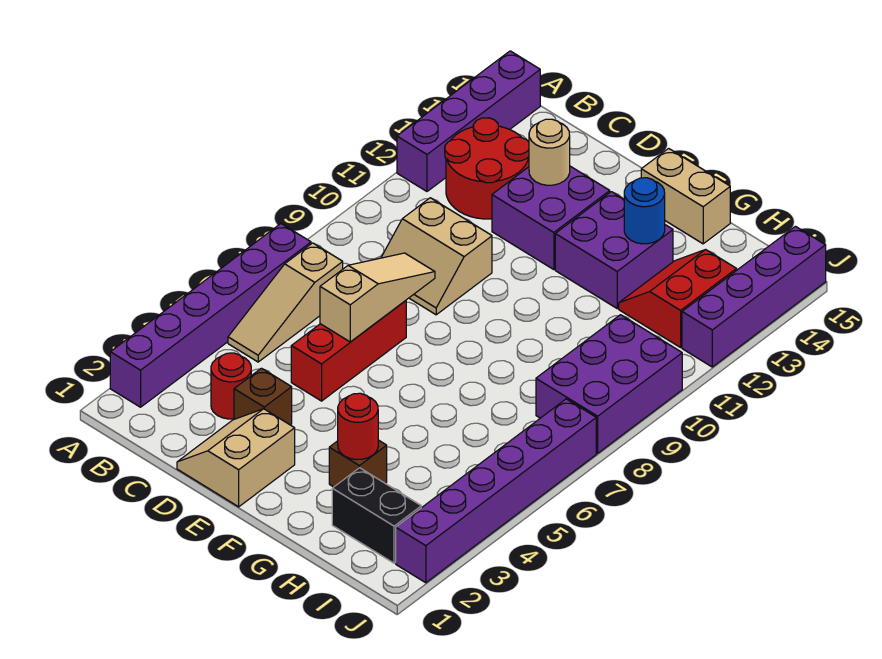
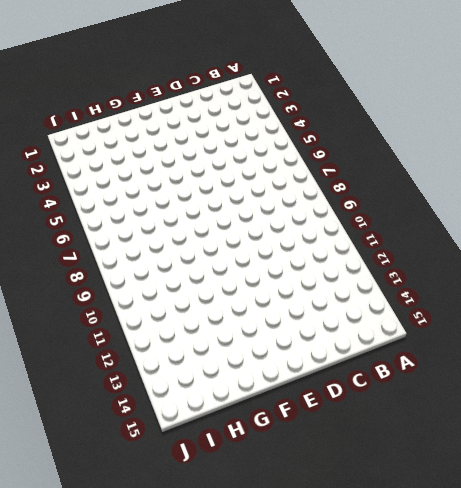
none -> purple 1x6 brick [110,224,311,407]
none -> purple 1x4 brick [397,51,540,191]
none -> tan 1x3 slope [228,243,343,362]

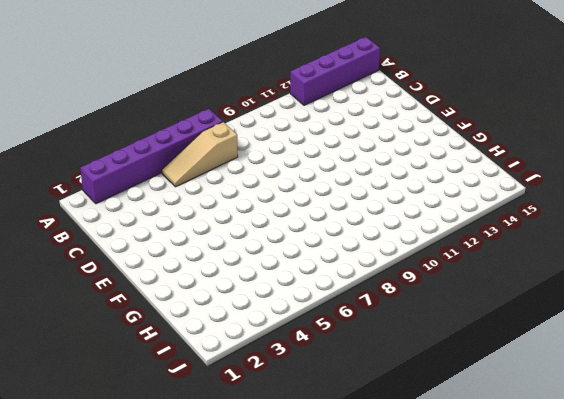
none -> red 2x2 round brick [445,118,529,219]
none -> red 1x1 round brick [211,353,251,419]
none -> tan 2x2 slope [381,198,492,315]

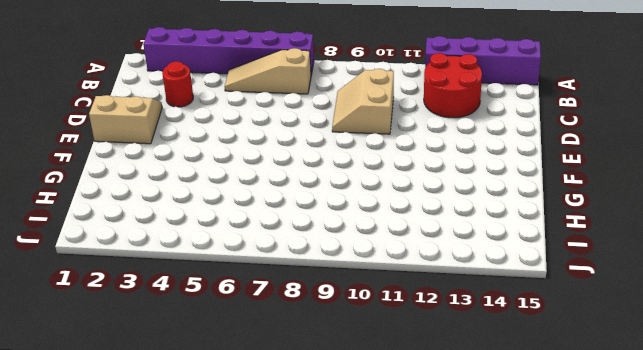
none -> brown 1x1 brick [234,368,292,425]
none -> red 1x3 brick [291,301,406,401]
none -> purple 2x2 brick [492,166,610,270]

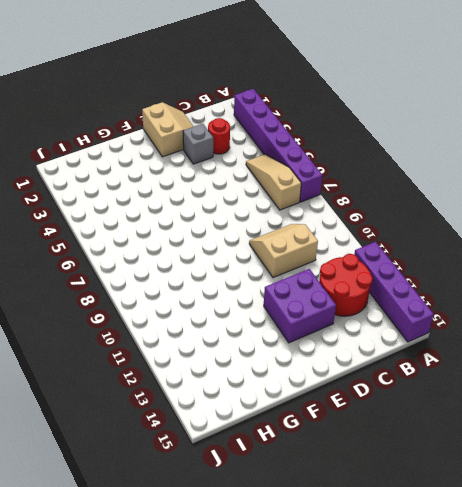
grey 1x1 brick [183,124,213,164] -> brown 1x1 brick [234,368,292,425]
none -> red 1x3 brick [291,301,406,401]
none -> purple 2x2 brick [555,192,673,308]
none -> tan 1x2 brick [641,148,730,244]

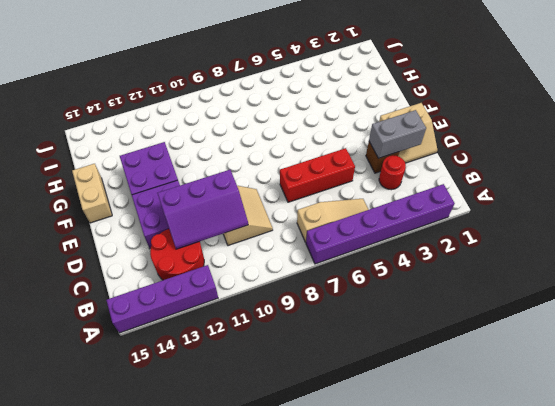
purple 2x3 slope [157,170,248,249] -> none
grey 1x2 brick [369,110,426,158] -> none
none -> brown 1x1 brick [329,440,387,487]
none -> black 1x2 brick [332,468,421,563]
none -> red 2x2 slope [619,250,737,347]

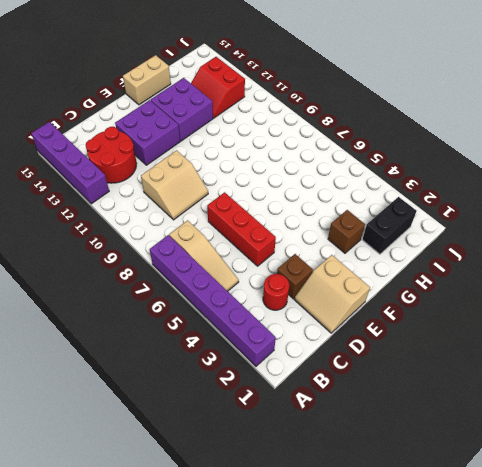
none -> purple 2x3 brick [536,315,682,453]
none -> purple 1x6 brick [396,399,596,583]
none -> purple 1x4 brick [682,226,826,367]

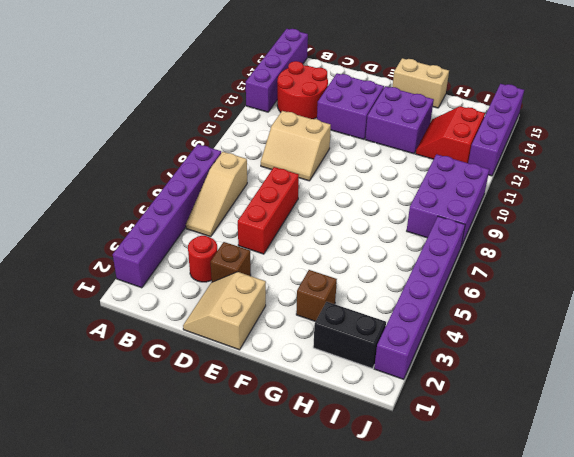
none -> tan 1x3 slope [320,253,435,342]
none -> tan 1x1 round brick [529,119,570,185]
none -> red 1x1 round brick [338,393,378,460]

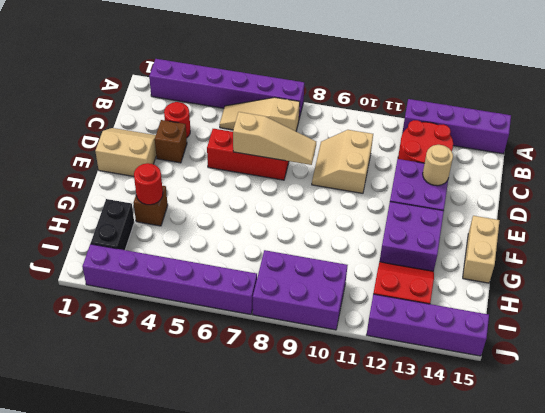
none -> blue 1x1 round brick [624,178,665,244]

